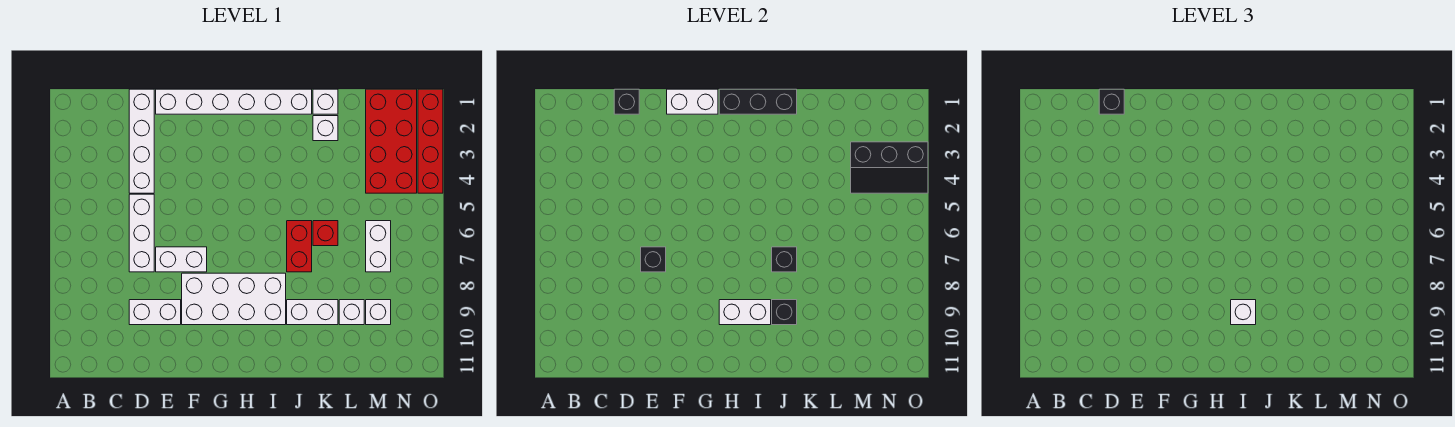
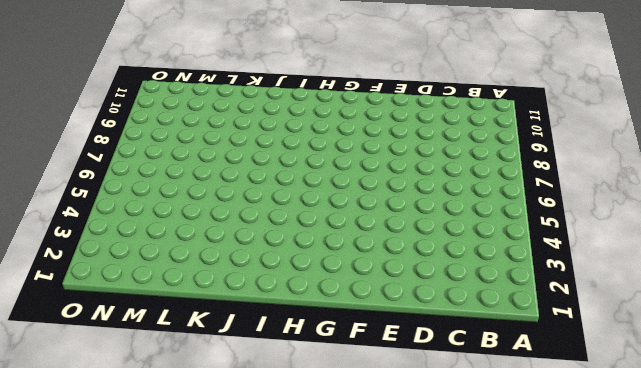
none -> white 1x4 brick [129,89,154,193]
none -> white 1x3 brick [129,194,154,272]
none -> white 1x2 brick [129,300,181,325]

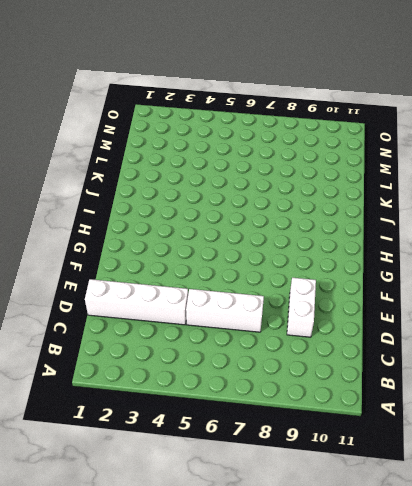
none -> white 1x6 brick [156,89,312,114]
none -> white 1x2 brick [156,247,207,272]
none -> white 2x4 brick [182,273,286,325]

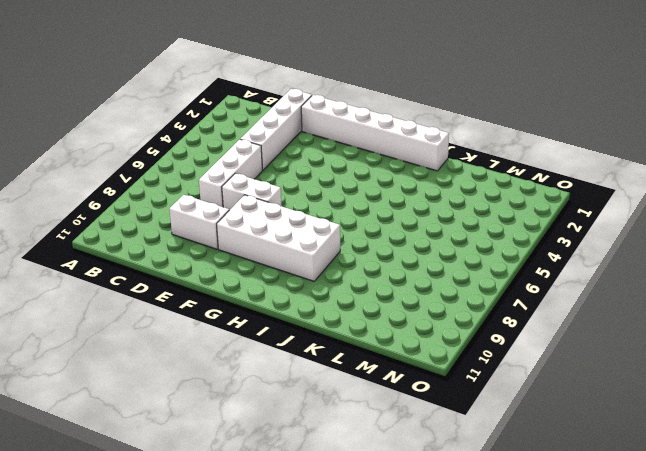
none -> red 1x2 brick [287,221,312,272]
none -> white 1x2 brick [287,300,338,325]
none -> white 1x1 brick [313,89,338,114]

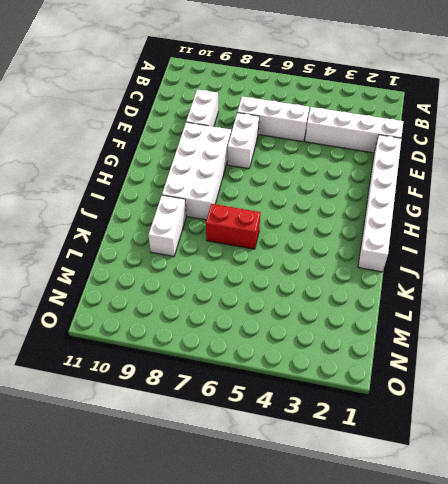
none -> white 1x1 brick [313,89,338,114]
none -> white 1x1 brick [313,116,338,141]
none -> red 1x1 brick [313,221,338,246]

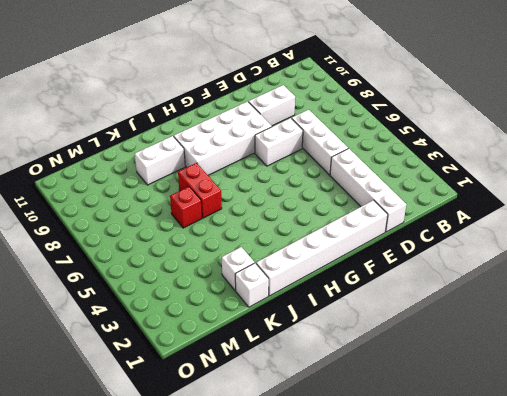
none -> white 1x1 brick [339,300,364,325]
none -> red 2x4 brick [366,89,417,193]
none -> white 1x2 brick [366,221,391,272]

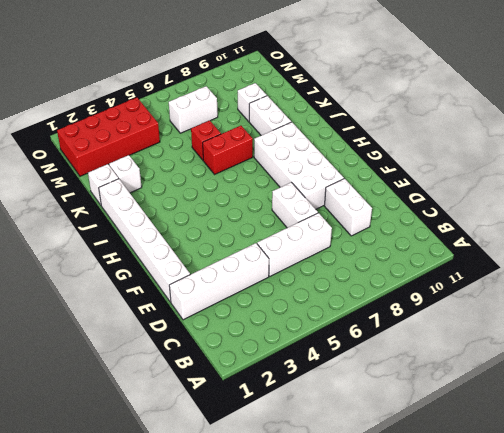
none -> white 1x1 brick [366,300,391,325]
none -> red 1x4 brick [418,89,443,193]
none -> black 1x1 brick [614,89,639,114]

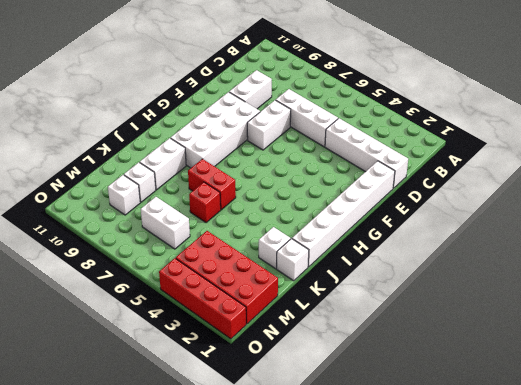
none -> black 1x1 brick [614,89,639,114]
none -> black 1x1 brick [641,247,666,272]
none -> white 1x2 brick [667,89,718,114]

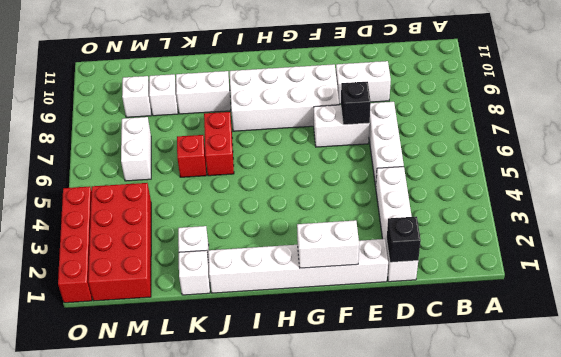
none -> black 1x3 brick [719,89,797,114]
none -> white 1x2 brick [719,300,771,325]
none -> black 1x1 brick [772,247,797,272]

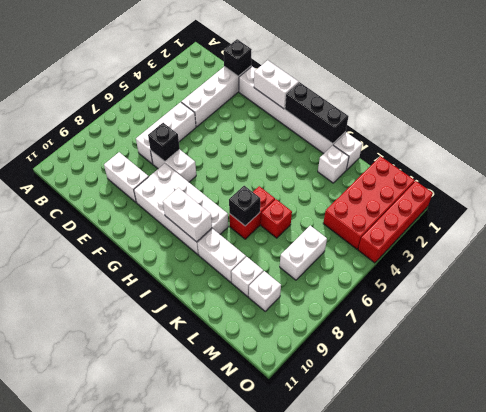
none -> black 1x1 brick [772,300,797,325]
none -> black 2x3 slope [851,142,928,193]
none -> black 1x1 brick [1099,89,1124,114]

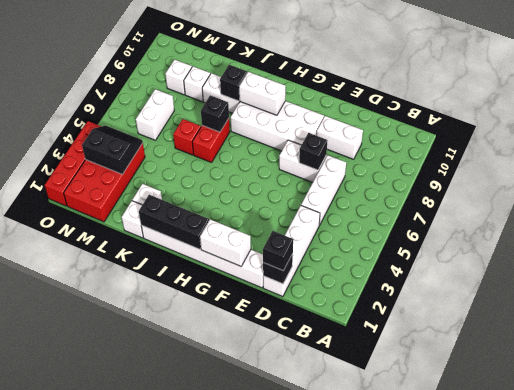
black 2x2 slope [82,125,143,174] -> black 2x3 slope [851,142,928,193]
none -> white 1x1 brick [1231,300,1256,325]

